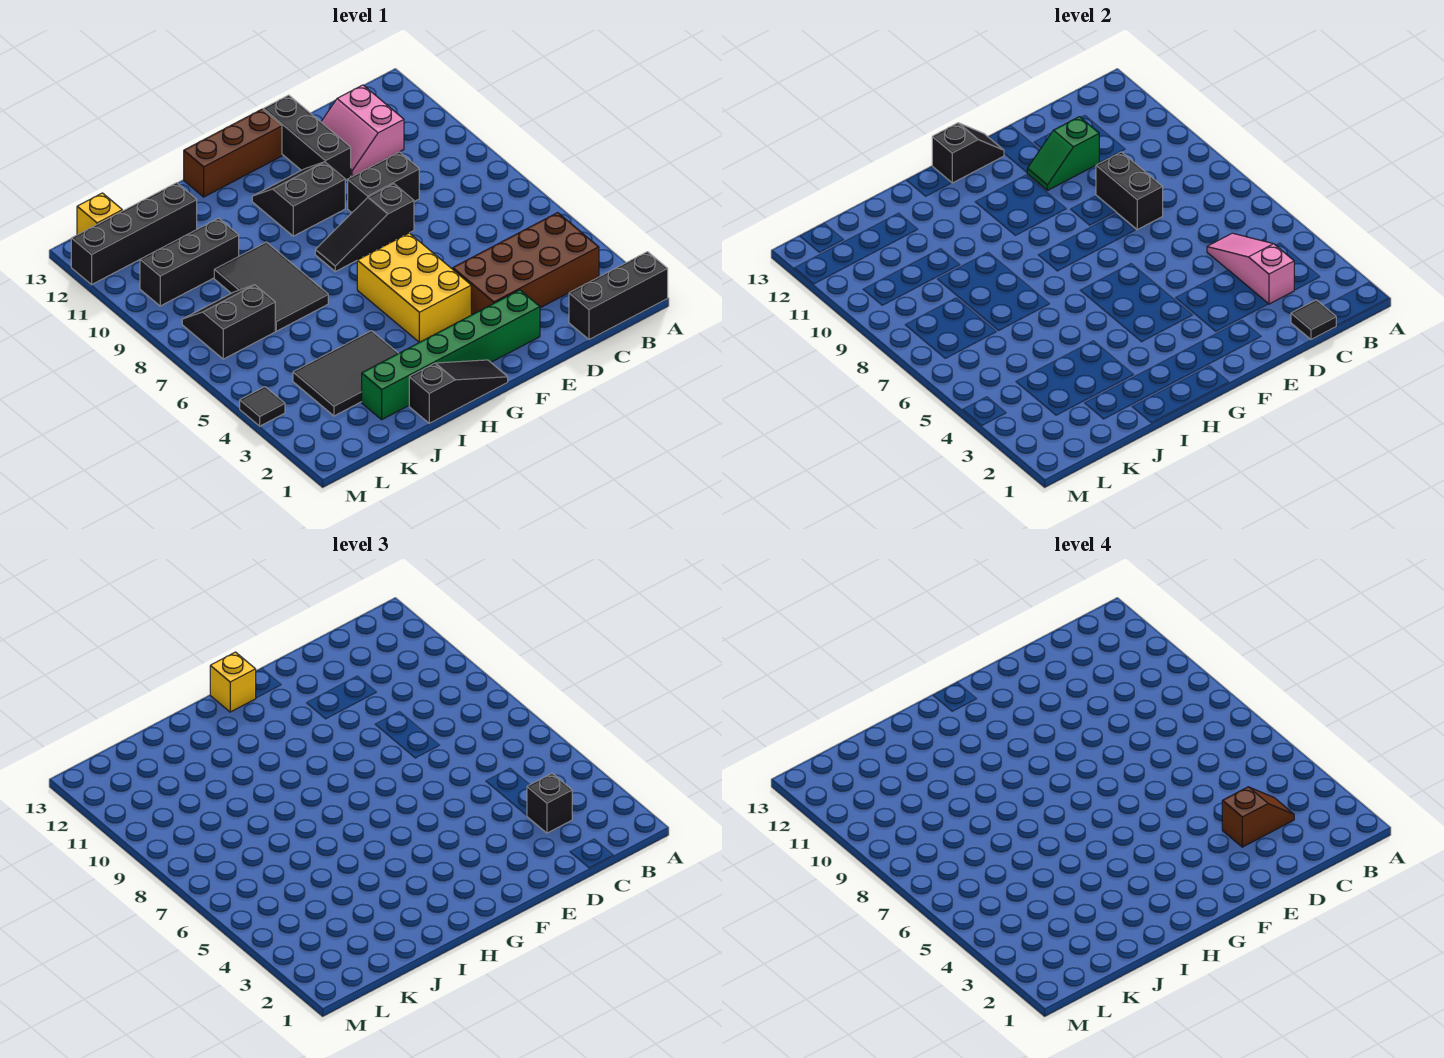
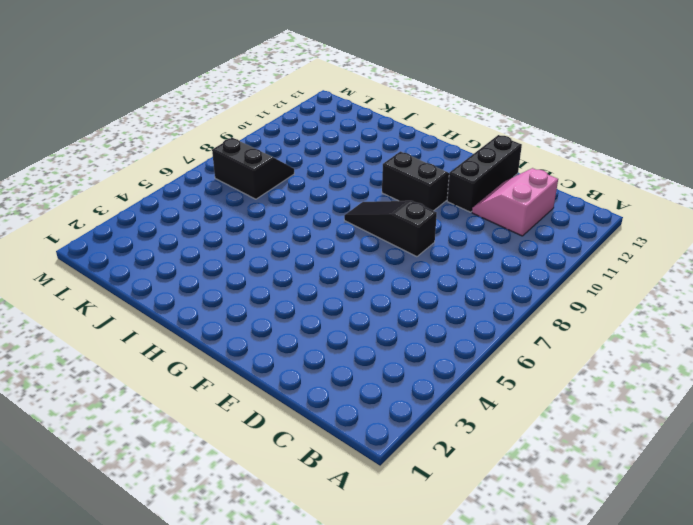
none -> black 1x3 brick [569,252,668,339]
none -> brown 2x4 brick [453,213,599,315]
none -> black 1x2 brick [348,152,419,213]

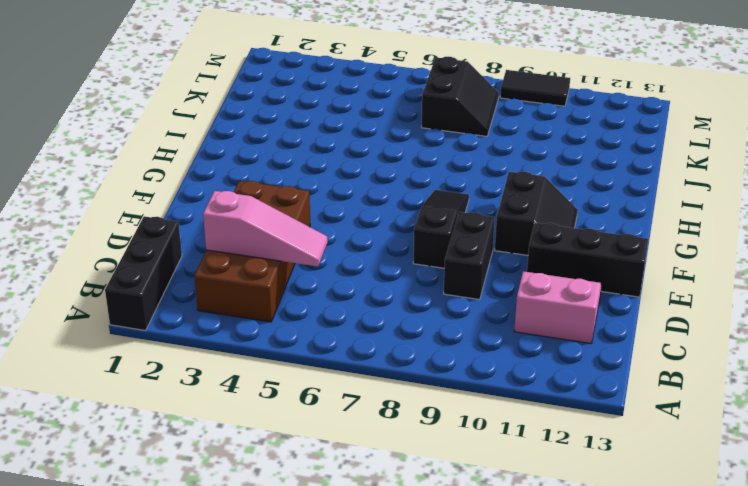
black 1x2 tile [500,70,570,106] -> none
none -> green 1x6 brick [362,290,540,420]
none -> yellow 2x3 brick [357,233,471,342]
none -> brown 1x3 brick [184,109,282,197]

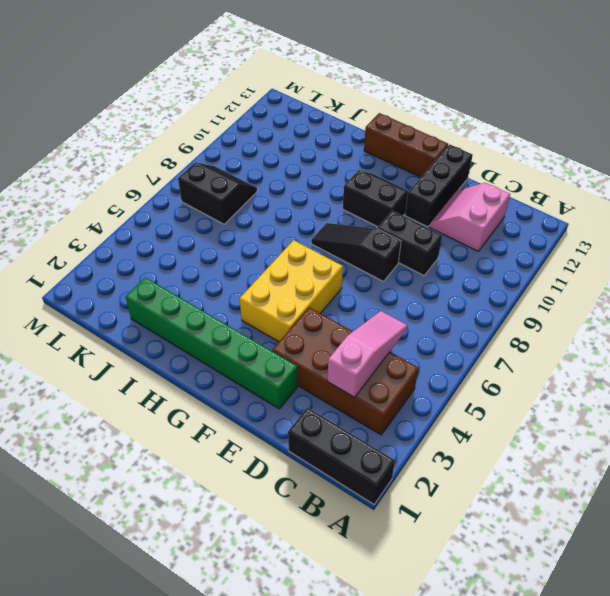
none -> black 1x3 slope [409,360,508,423]
none -> black 2x3 tile [293,331,398,416]
none -> black 2x3 tile [214,242,328,331]

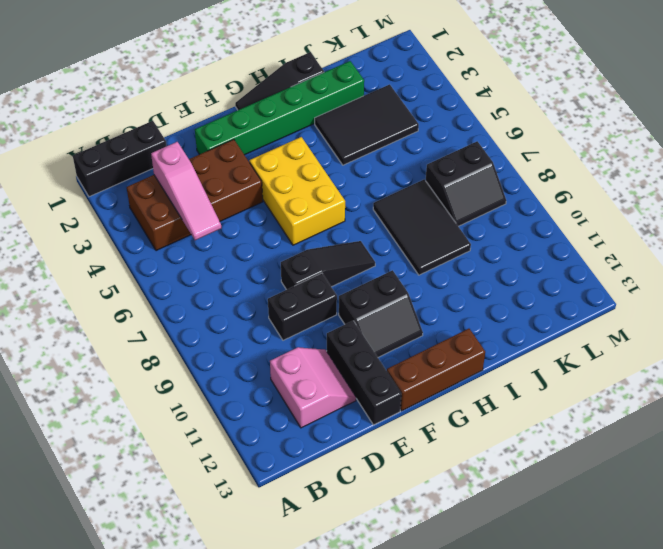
none -> black 1x3 brick [140,218,239,306]
none -> black 1x4 brick [71,183,197,285]
none -> yellow 1x1 brick [77,193,122,235]

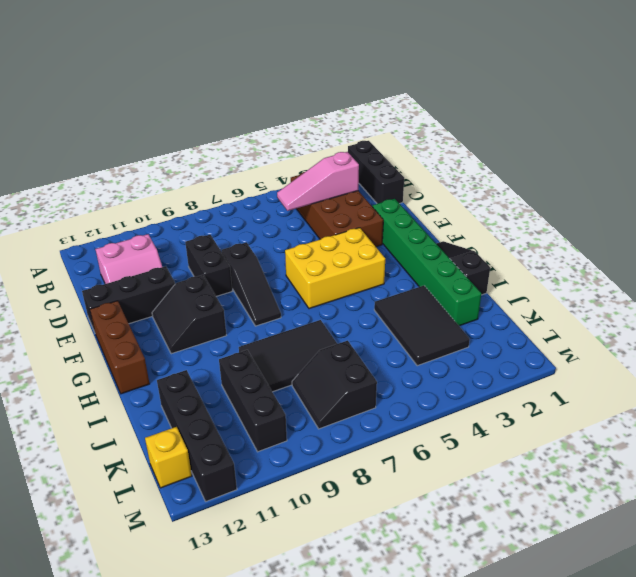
none -> black 1x1 tile [240,387,285,426]
none -> black 1x1 tile [1291,300,1336,339]
none -> black 1x2 brick [1096,152,1163,230]

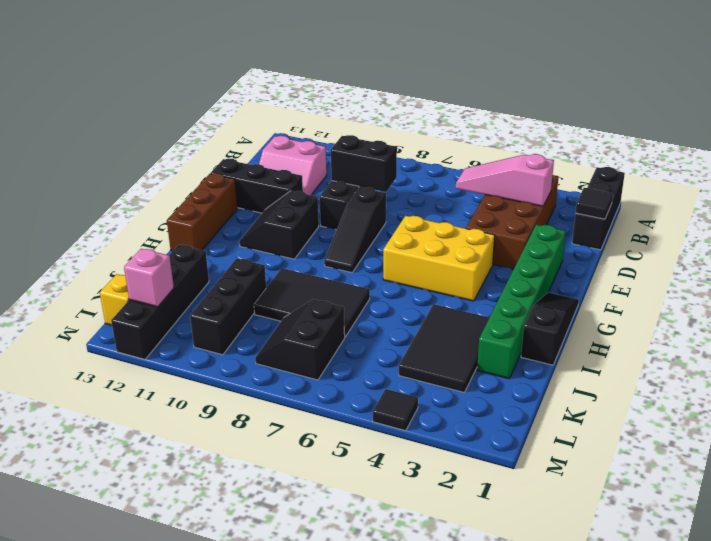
pink 1x1 brick [124,249,174,307] -> none
none -> green 1x2 slope [1027,117,1099,191]
none -> black 1x2 slope [932,123,1004,183]
none -> black 1x1 brick [527,773,572,833]

